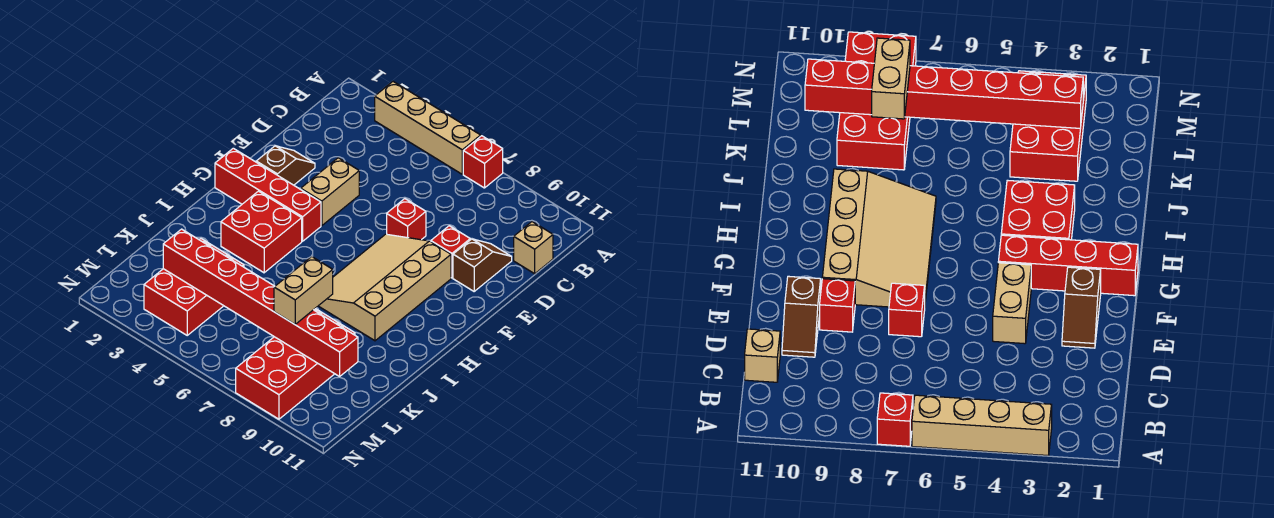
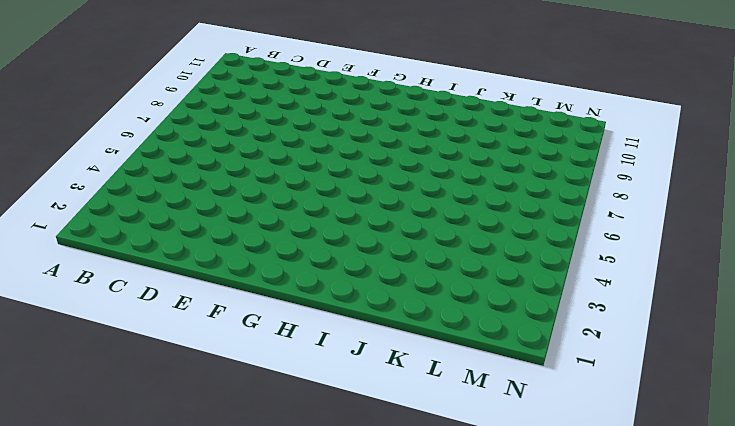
none -> tan 1x4 brick [375,82,481,174]
none -> red 1x1 brick [463,136,503,188]
none -> tan 1x1 brick [514,222,553,274]

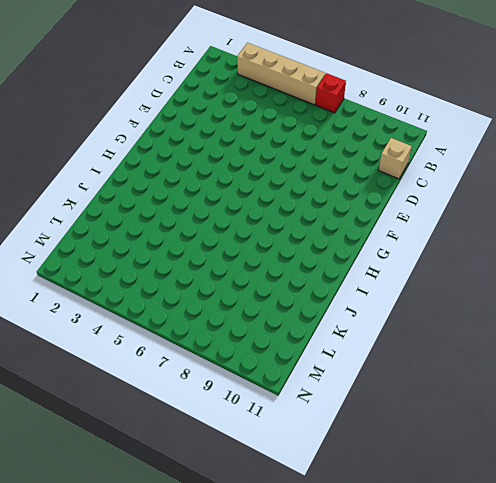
none -> brown 1x2 slope [453,239,512,291]
none -> brown 1x2 slope [256,146,315,185]
none -> tan 1x2 brick [301,158,359,226]

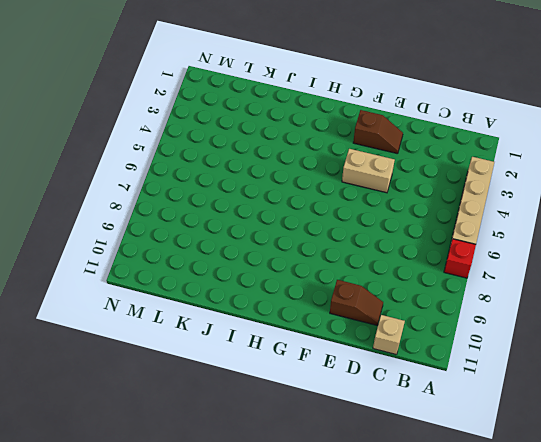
none -> red 1x1 brick [387,199,426,240]
none -> red 1x1 brick [431,226,470,278]
none -> tan 3x4 slope [319,234,451,341]

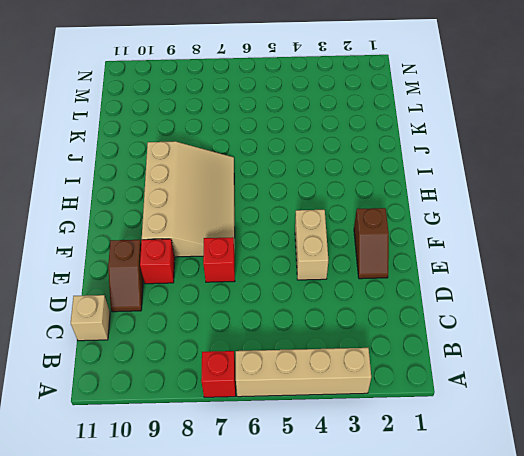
none -> red 1x4 brick [215,148,321,241]
none -> red 2x2 brick [221,191,302,273]
none -> red 2x3 brick [144,238,244,335]

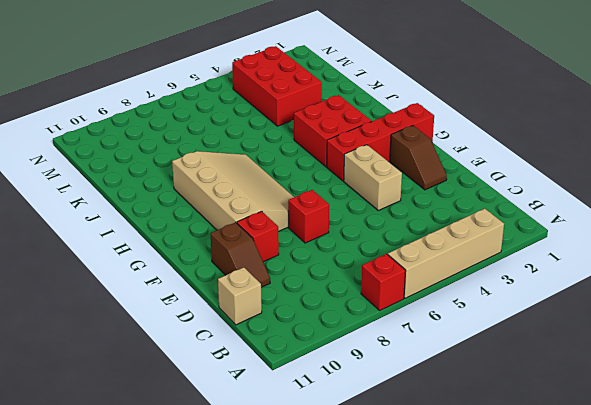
none -> red 2x4 brick [236,309,355,419]
none -> red 1x8 brick [163,229,358,376]
none -> tan 1x2 brick [274,257,333,324]

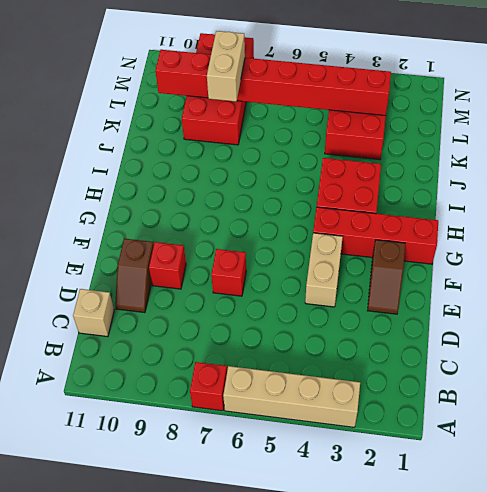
none -> tan 3x4 slope [319,234,451,341]

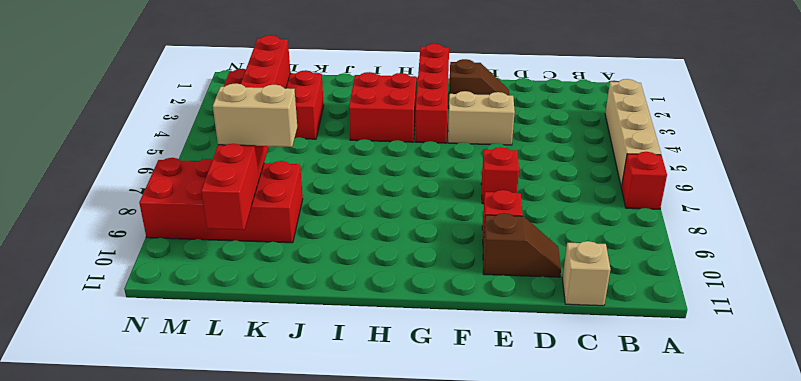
none -> tan 3x4 slope [319,234,451,341]

